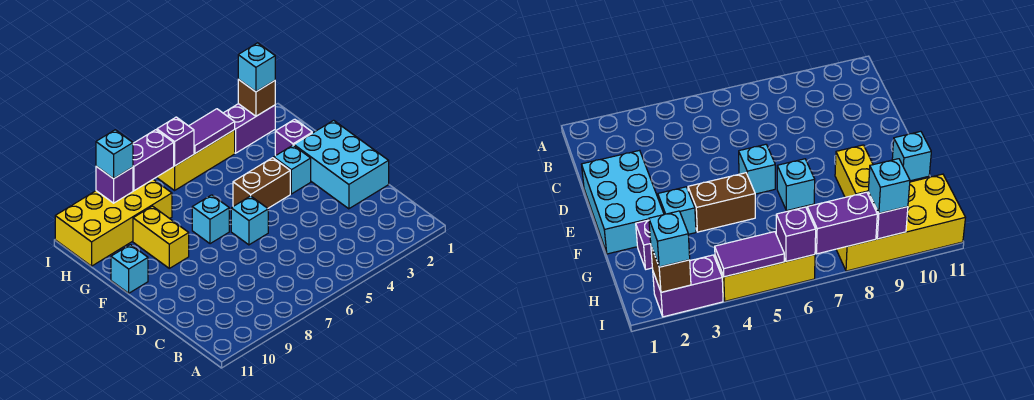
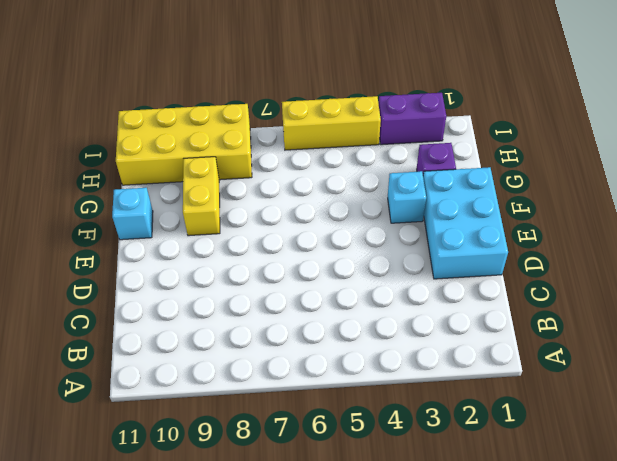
none -> cyan 1x1 brick [231,196,268,245]
none -> brown 1x2 brick [233,158,290,208]
none -> cyan 1x1 brick [192,195,229,244]

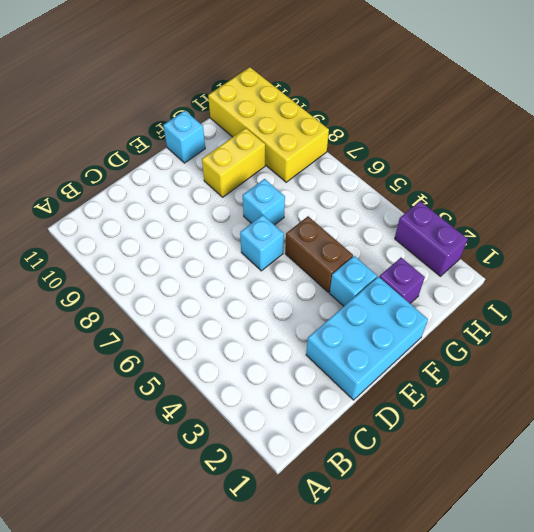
none -> yellow 1x3 brick [157,130,235,190]
none -> brown 1x1 brick [238,79,275,116]
none -> purple 1x2 tile [189,109,235,153]

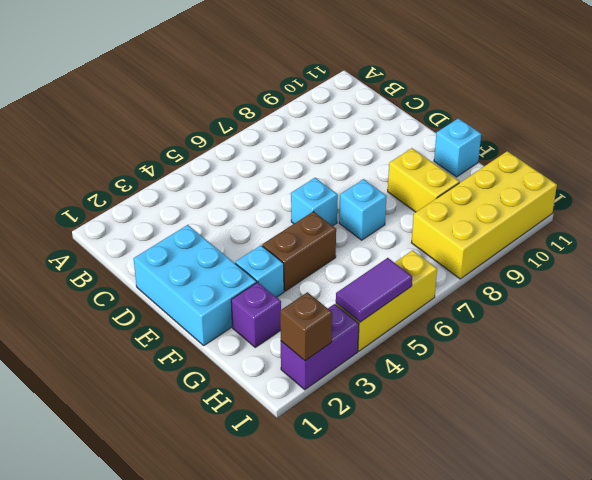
none -> purple 1x1 brick [157,117,194,166]
none -> purple 1x2 brick [133,130,174,191]
none -> purple 1x1 brick [96,166,133,203]

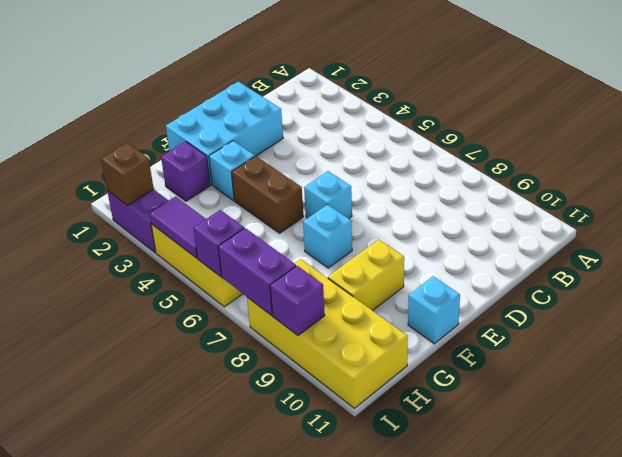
none -> cyan 1x1 brick [238,43,275,92]
none -> cyan 1x1 brick [96,130,133,179]

